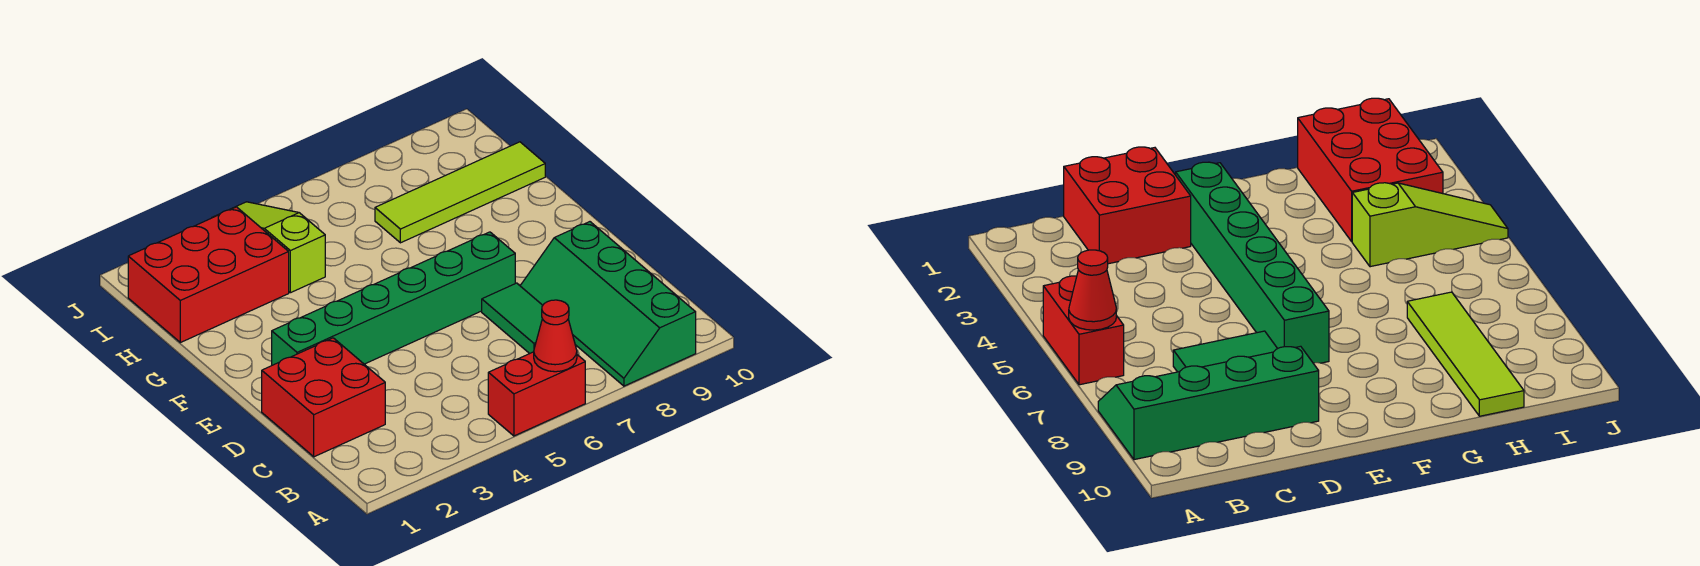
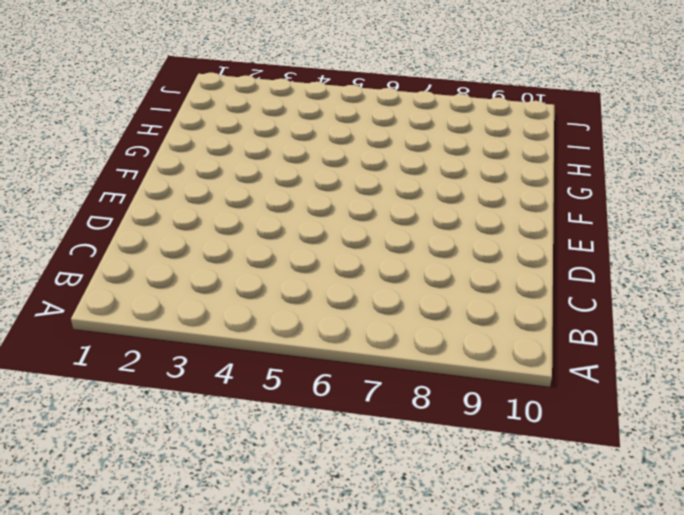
none -> red 1x2 brick [488,352,585,436]
none -> green 2x4 slope [520,222,696,386]

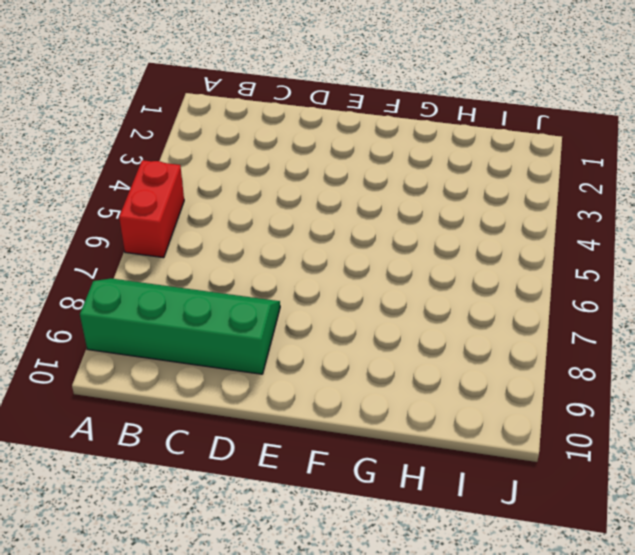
none -> red 2x2 brick [262,338,385,457]
none -> green 1x2 tile [482,283,543,354]

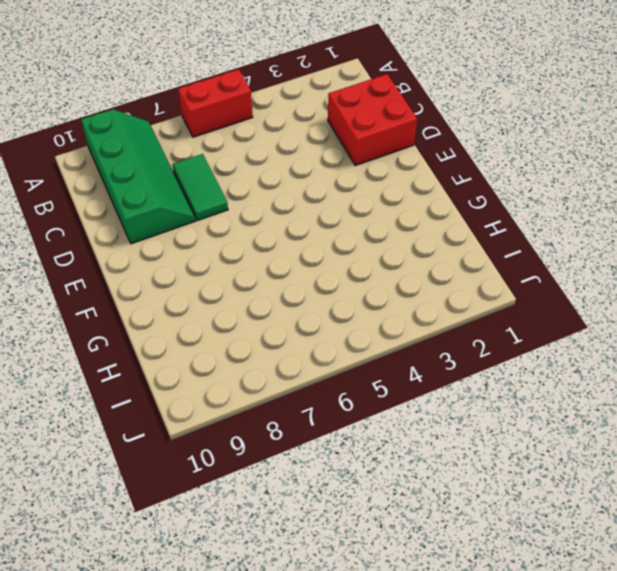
none -> green 1x6 brick [272,232,515,365]
none -> red 2x3 brick [128,207,289,343]

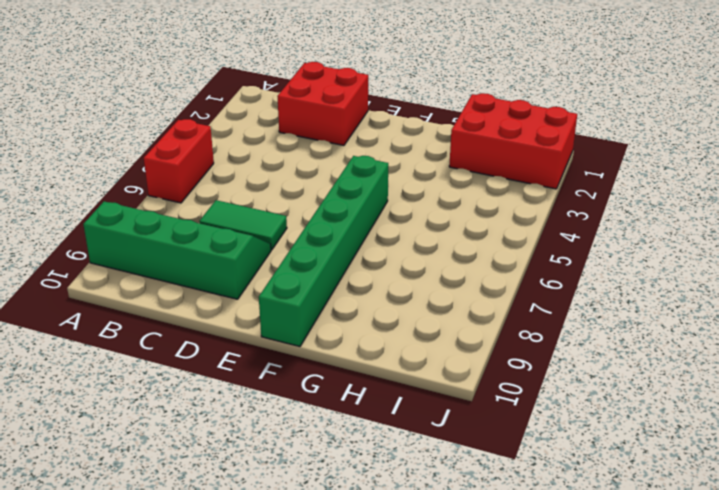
green 1x6 brick [259,156,388,347] -> green 1x6 brick moved to [272,232,515,365]
red 2x3 brick [449,93,577,189] -> red 2x3 brick turned to [128,207,289,343]
none -> lime 1x3 slope [212,202,325,293]
none -> lime 1x4 tile [375,142,545,243]

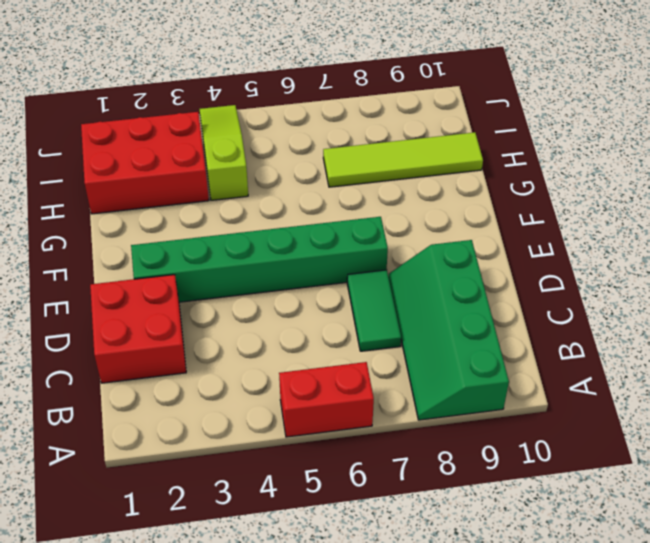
none -> red 1x1 cone [534,300,577,372]

